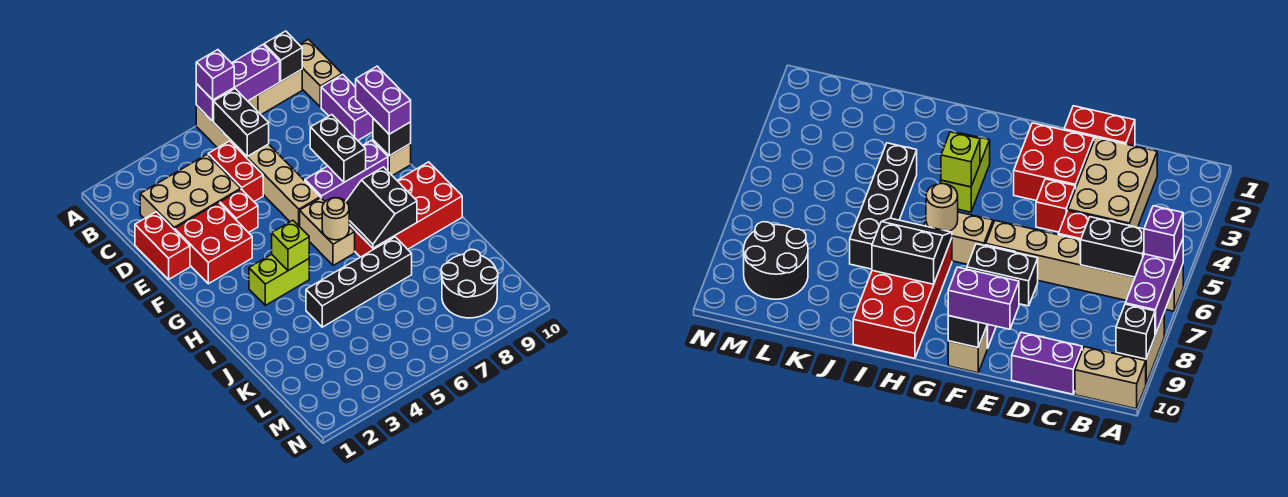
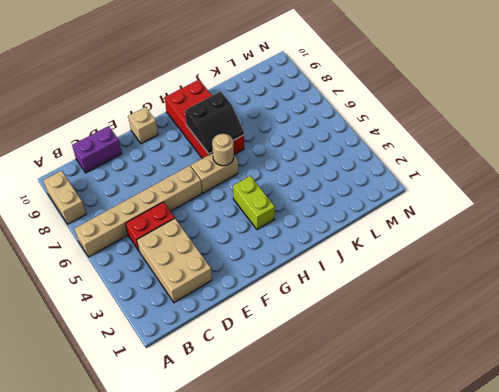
none -> tan 1x2 brick [300,39,342,107]
none -> red 1x2 brick [135,212,190,279]
none -> red 2x2 brick [175,203,252,284]

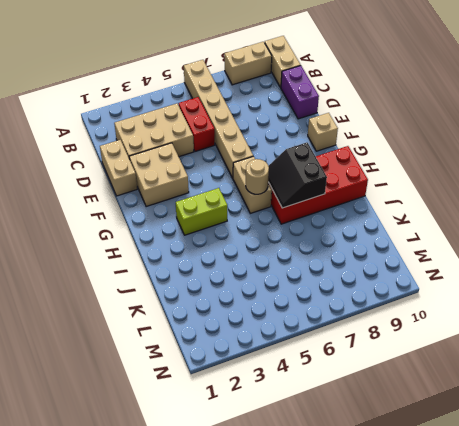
tan 1x2 brick [100,140,137,196] -> red 1x2 brick [135,212,190,279]
tan 2x2 brick [129,143,189,207] -> red 2x2 brick [175,203,252,284]
none -> red 1x1 brick [220,189,258,233]
none -> purple 1x3 brick [305,140,388,201]
none -> black 1x4 brick [306,237,412,327]

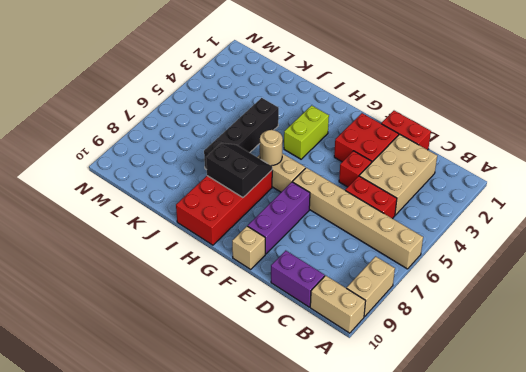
none -> black 2x2 round brick [441,249,498,318]
none -> purple 1x3 brick [196,45,280,121]
none -> black 1x1 brick [264,31,302,82]

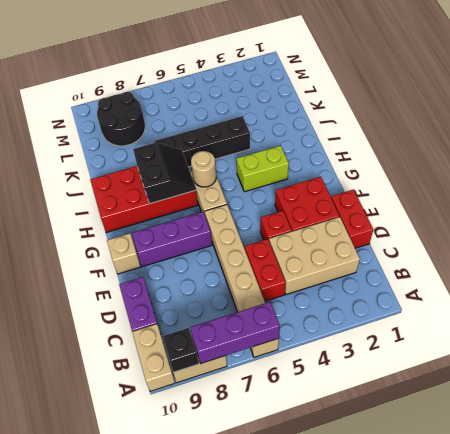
none -> black 1x2 brick [214,89,269,156]
none -> black 1x2 brick [310,115,366,182]
none -> black 1x1 brick [373,118,411,156]

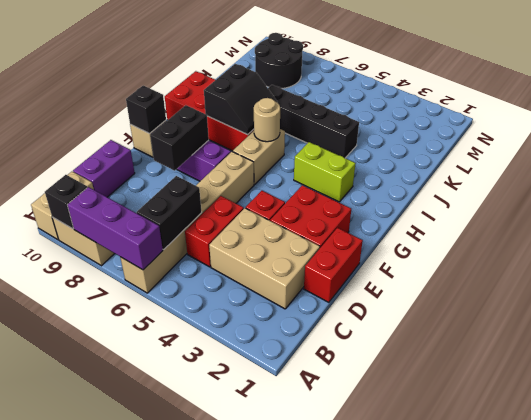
none -> lime 1x1 brick [272,220,309,271]
none -> purple 1x1 brick [196,50,234,100]
none -> purple 1x2 brick [356,66,411,134]

